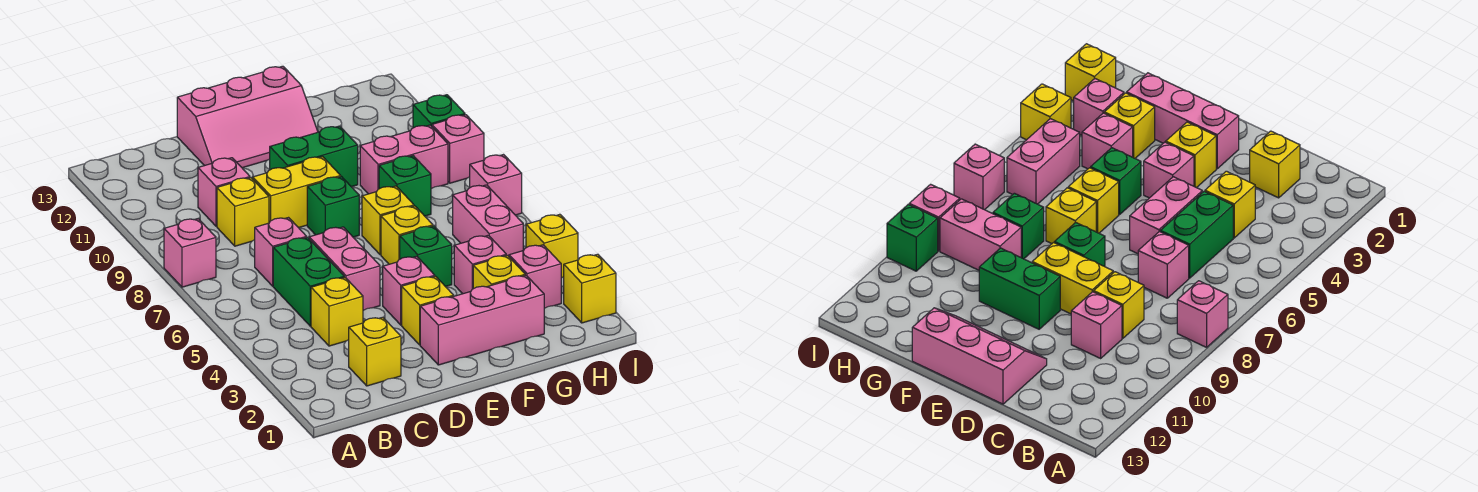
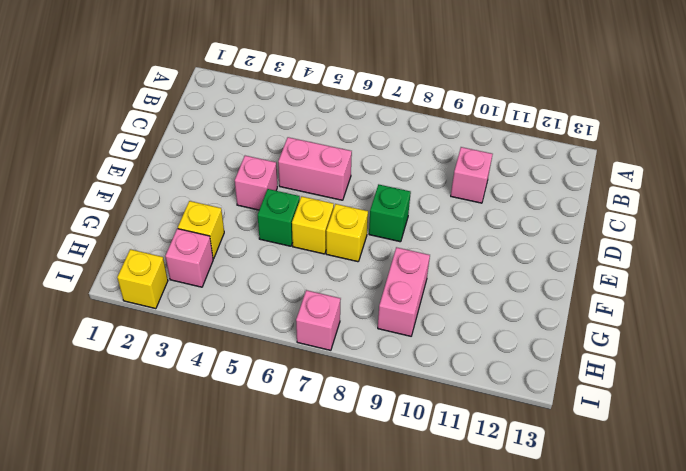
none -> pink 1x1 brick [164,219,216,287]
none -> yellow 1x1 brick [349,317,401,386]
none -> yellow 1x1 brick [311,277,363,346]

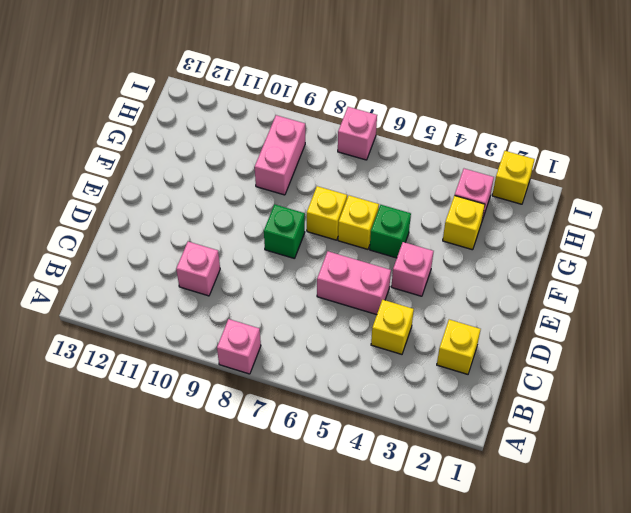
none -> green 1x2 brick [273,237,344,326]
none -> pink 1x1 brick [255,218,307,286]
none -> yellow 1x1 brick [217,178,269,246]

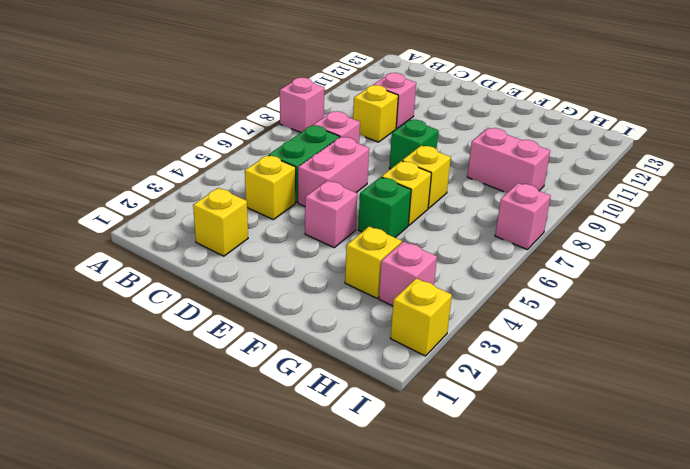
none -> yellow 1x2 brick [253,157,341,228]
none -> pink 2x3 slope [177,66,318,168]
none -> pink 1x3 brick [420,275,544,365]

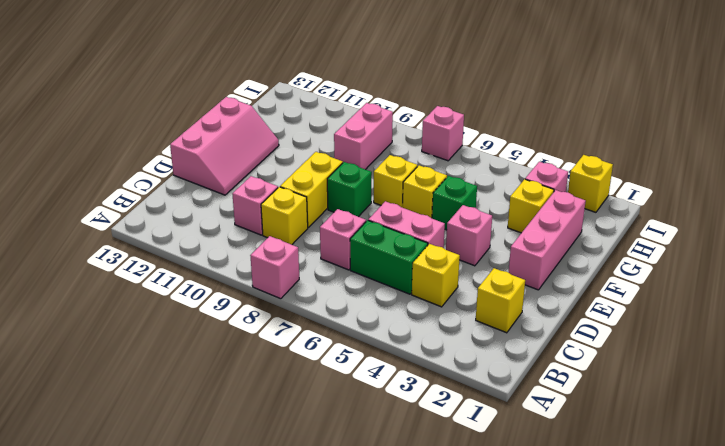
none -> yellow 1x1 brick [402,276,454,345]
none -> green 1x2 brick [270,126,358,187]
none -> pink 1x1 brick [454,235,506,294]

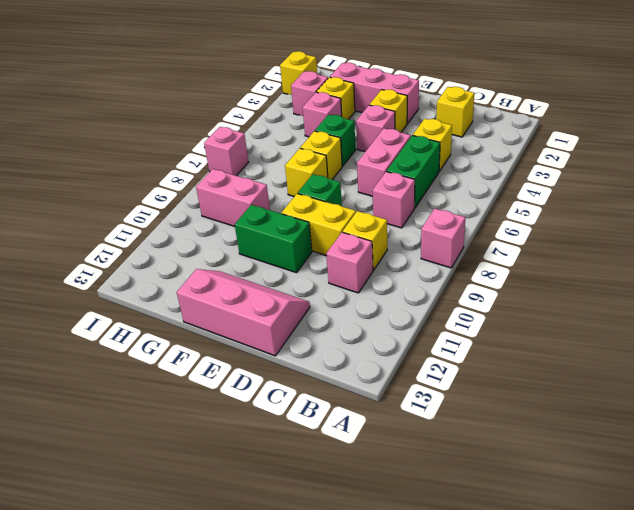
none -> green 1x1 brick [379,156,431,216]
none -> pink 1x2 brick [453,185,523,256]
none -> yellow 1x1 brick [526,214,578,278]

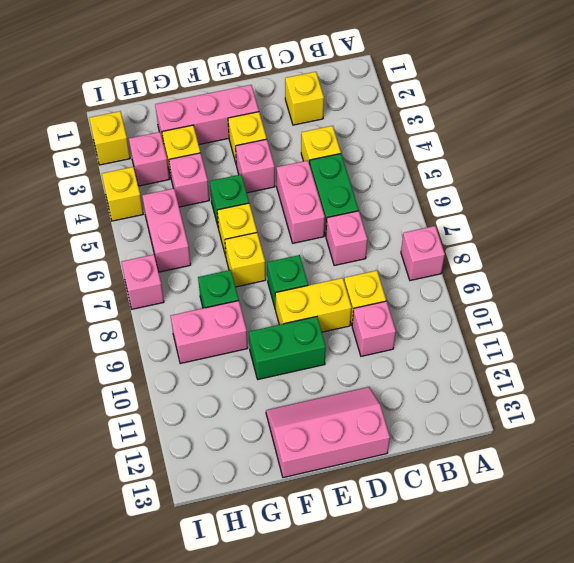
none -> pink 1x1 brick [432,115,484,183]
none -> green 1x1 brick [413,95,465,128]

